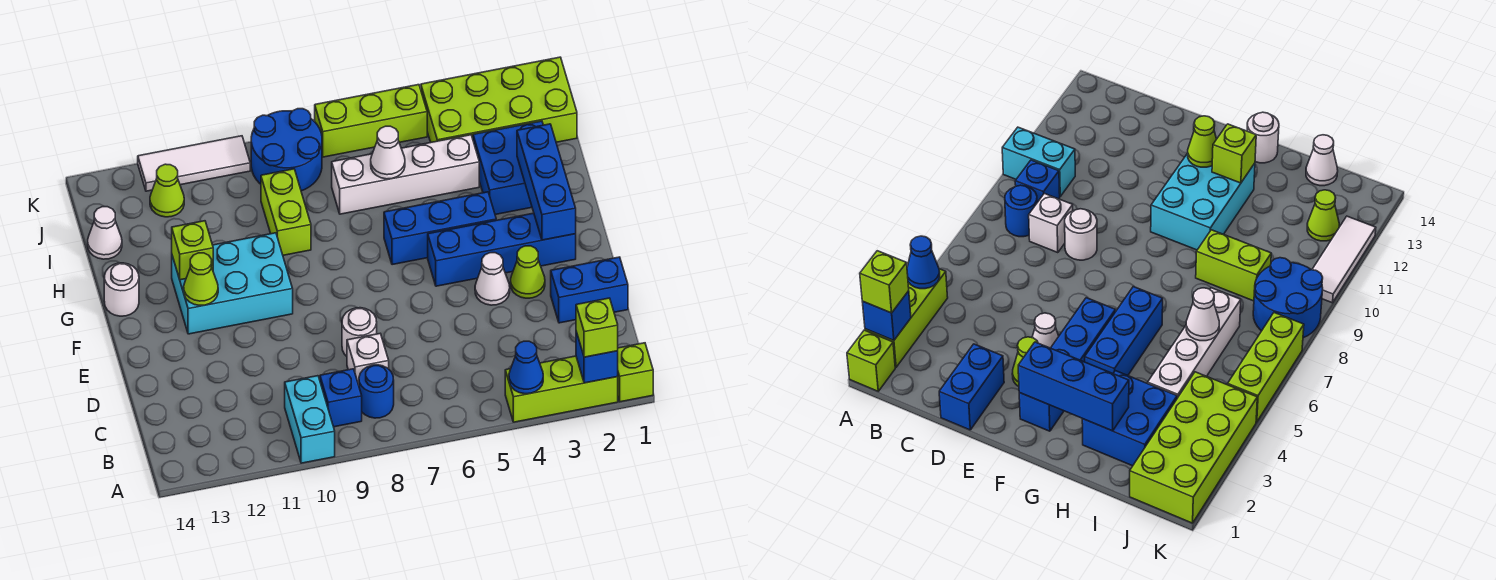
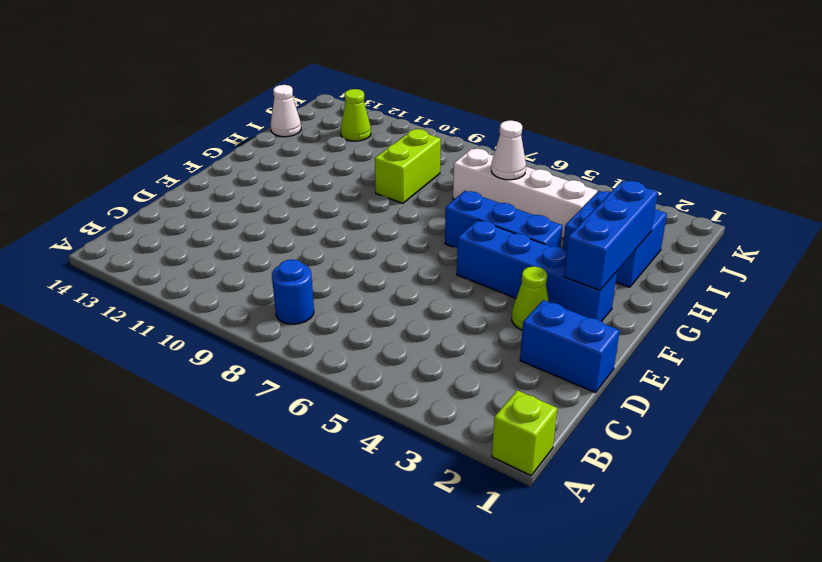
none -> lime 1x3 brick [505,356,618,422]
none -> cyan 1x2 brick [285,376,335,463]
none -> blue 1x1 brick [320,369,362,427]
none -> white 1x1 brick [347,334,389,385]

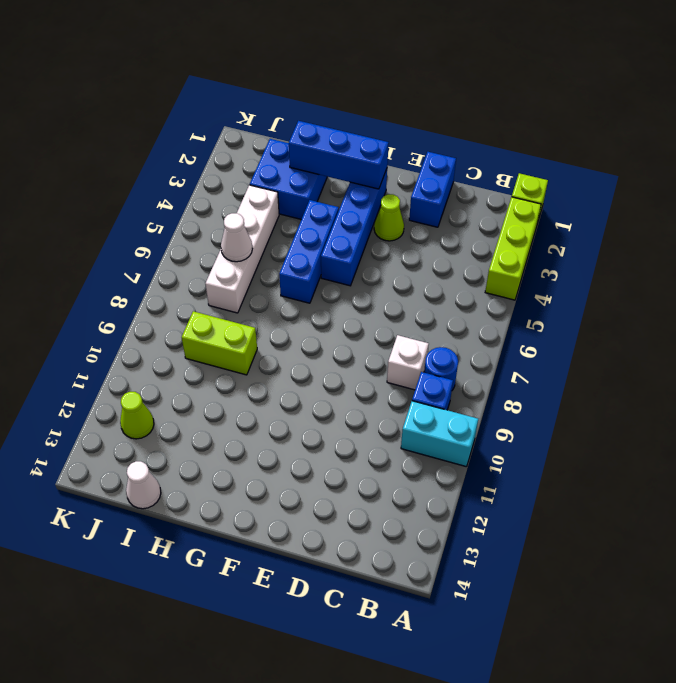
none -> white 1x1 round brick [342,308,377,356]
none -> white 1x1 cone [475,253,510,305]
none -> cyan 2x3 brick [172,233,293,334]
none -> white 1x1 round brick [104,263,139,316]

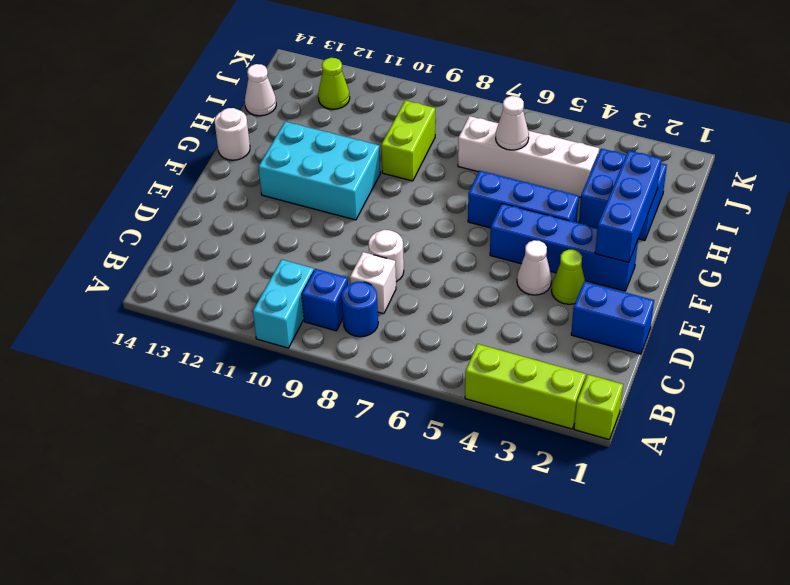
none -> lime 2x4 brick [421,57,577,142]
none -> blue 2x2 round brick [251,109,322,191]
none -> lime 1x3 brick [315,85,427,157]
none -> white 1x3 tile [138,136,250,191]

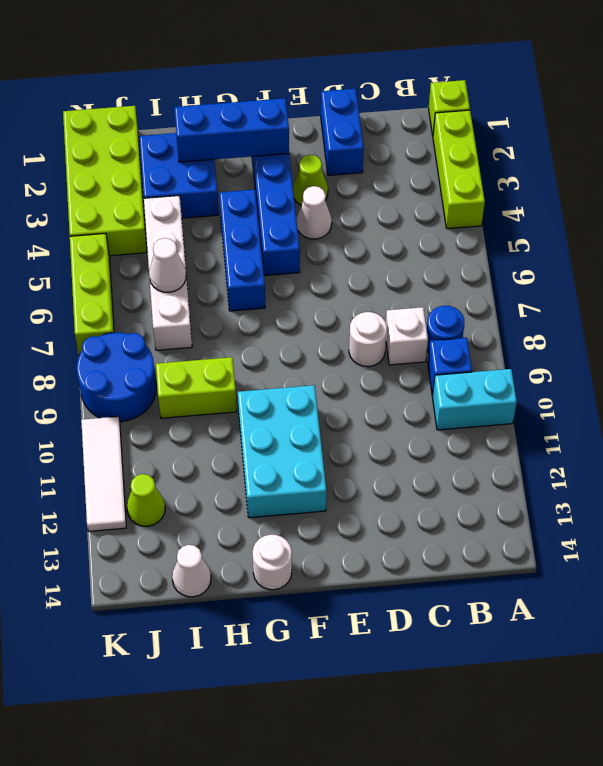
none -> blue 1x1 brick [576,332,618,383]
none -> blue 1x1 cone [509,341,543,394]
none -> lime 1x1 cone [184,253,218,305]
none -> lime 1x1 brick [172,221,213,280]

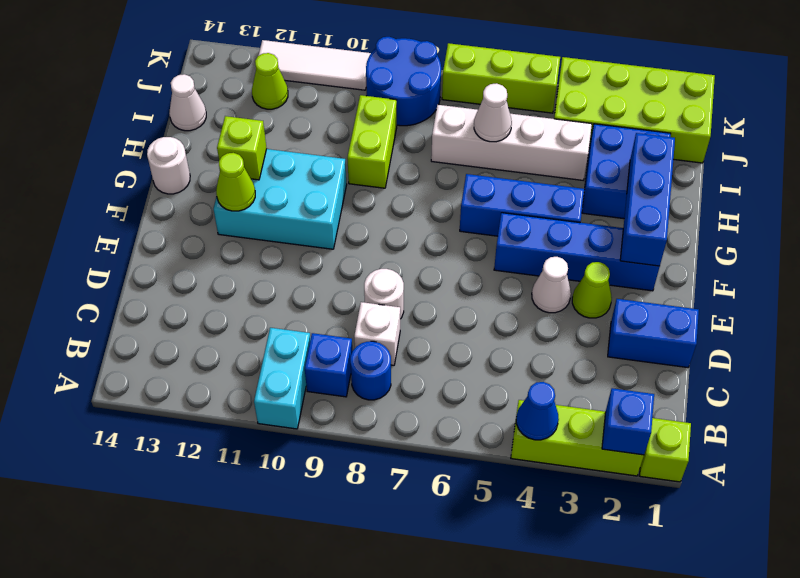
none -> lime 1x1 brick [576,298,618,357]

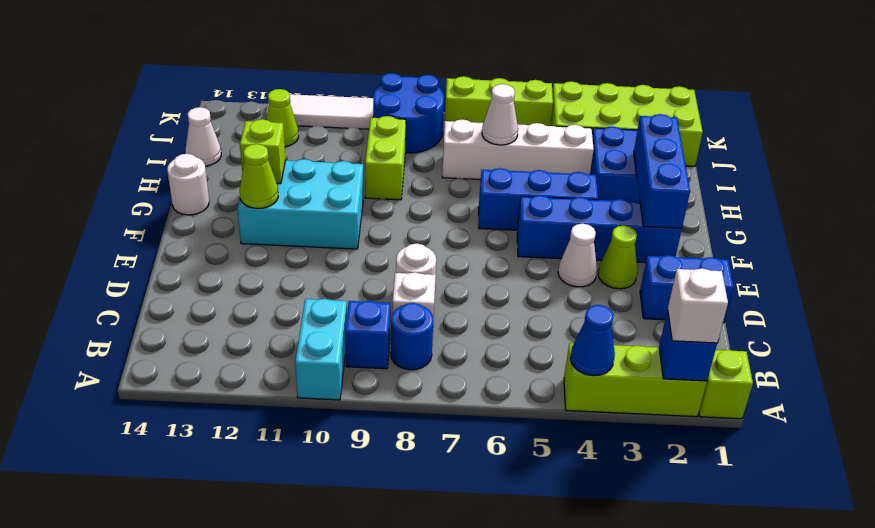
white 1x1 brick [668,268,728,343] -> lime 1x1 brick [576,298,618,357]

